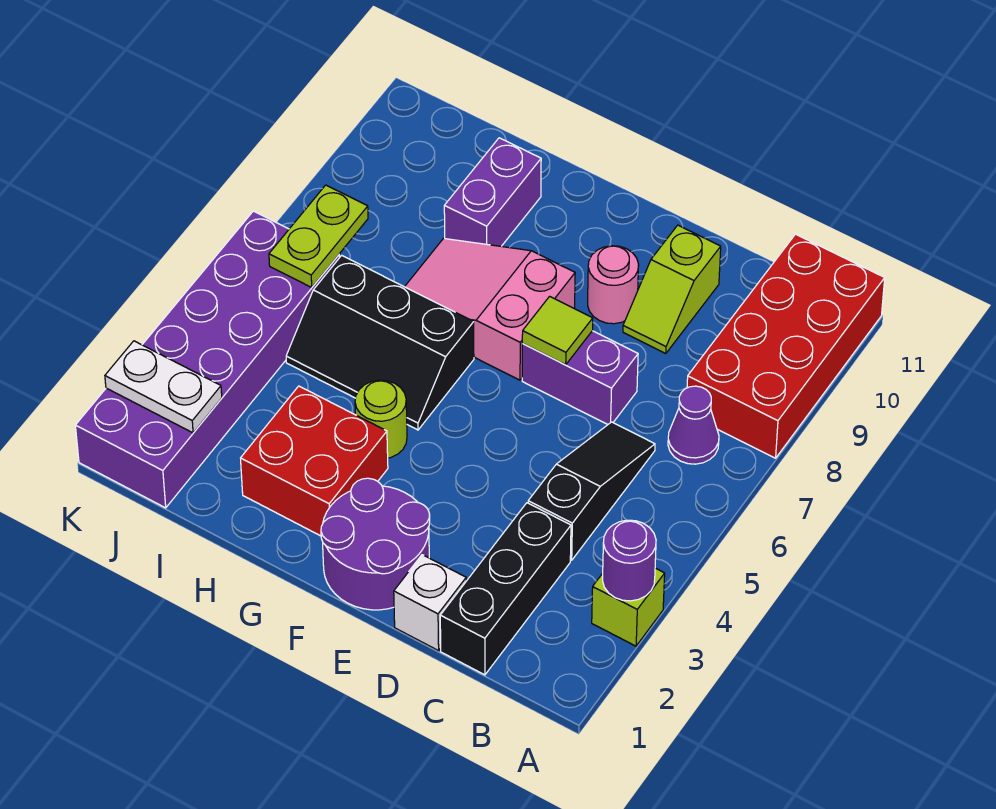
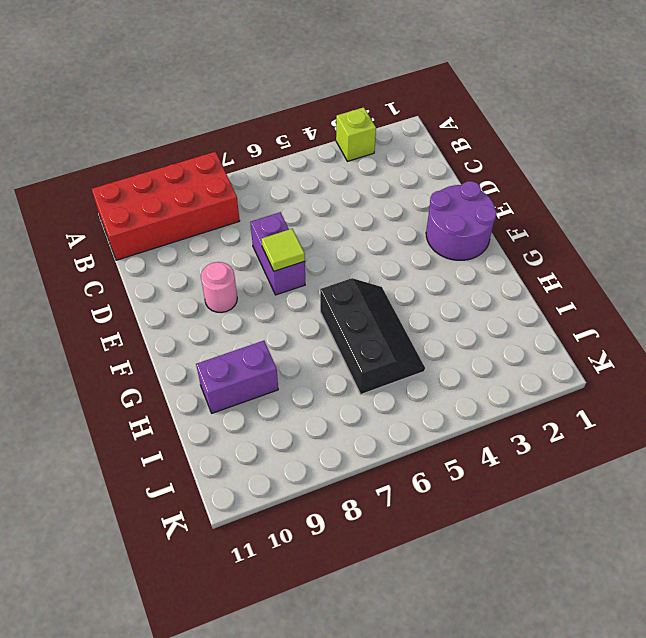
none -> purple 1x1 cone [668,386,719,464]
none -> black 1x3 brick [440,503,571,675]
none -> black 1x3 slope [528,422,655,560]

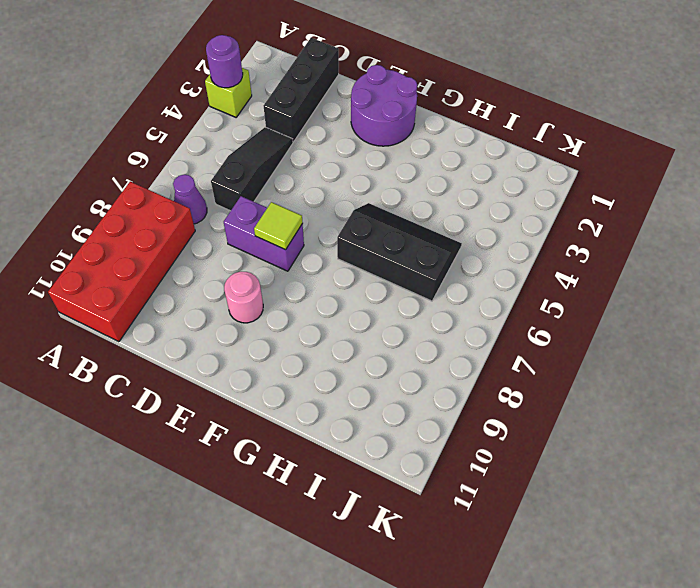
black 1x3 slope [211,127,293,211] -> black 1x3 slope turned to [528,422,655,560]
none -> white 1x1 brick [394,555,466,651]
none -> lime 1x2 slope [623,225,721,354]
none -> pink 2x3 slope [405,238,575,380]

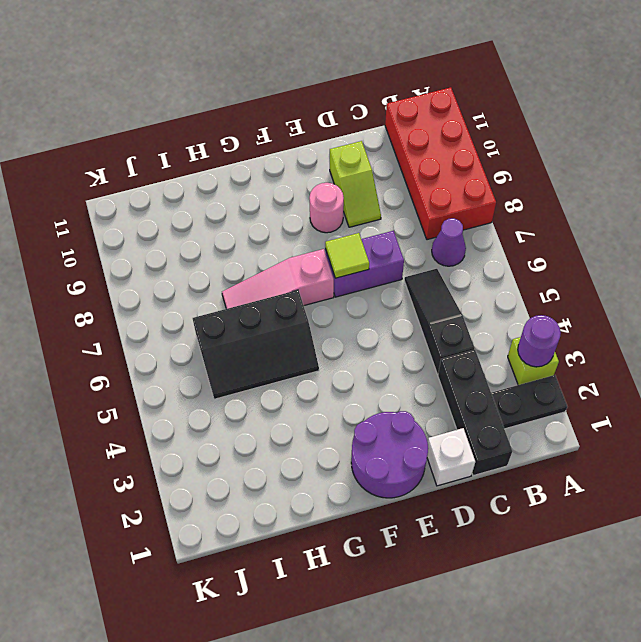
black 1x2 plate [491,375,567,429] -> none
pink 1x3 slope [222,249,334,309] -> pink 2x3 slope [405,238,575,380]
none -> red 2x2 brick [241,386,388,536]
none -> lime 1x1 round brick [355,380,407,458]
none -> purple 1x2 brick [444,138,541,246]

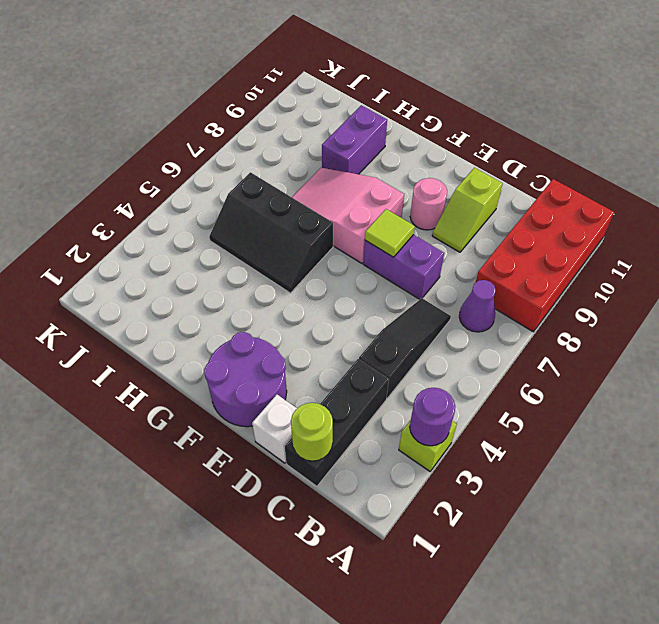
lime 1x1 round brick [291,403,333,461] -> lime 1x1 round brick moved to [355,380,407,458]
none -> red 2x2 brick [241,386,388,536]
none -> purple 2x6 brick [75,211,340,508]
none -> white 1x2 plate [105,341,222,433]

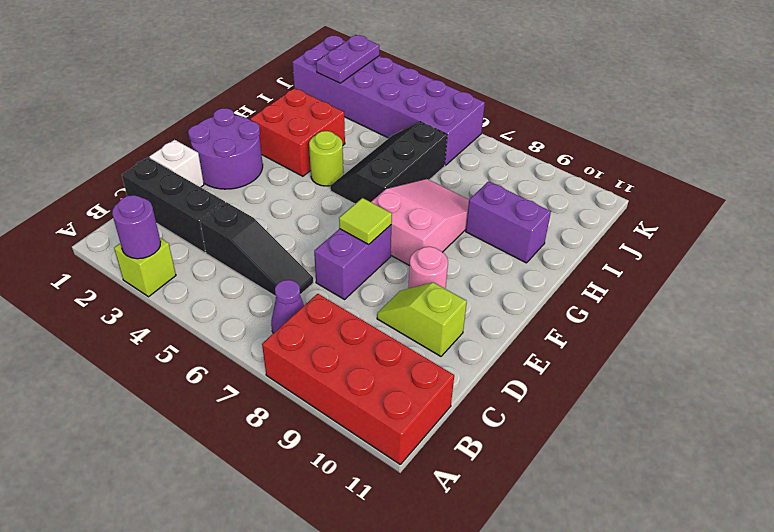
purple 1x2 plate [316,35,379,83] -> white 1x2 plate [105,341,222,433]
none -> lime 1x2 plate [269,185,368,287]

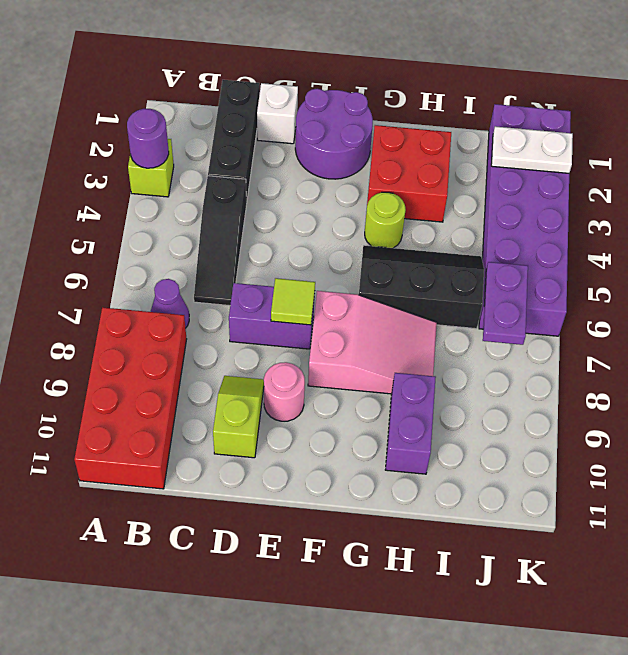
purple 1x2 plate [483,262,528,345] -> lime 1x2 plate [269,185,368,287]

